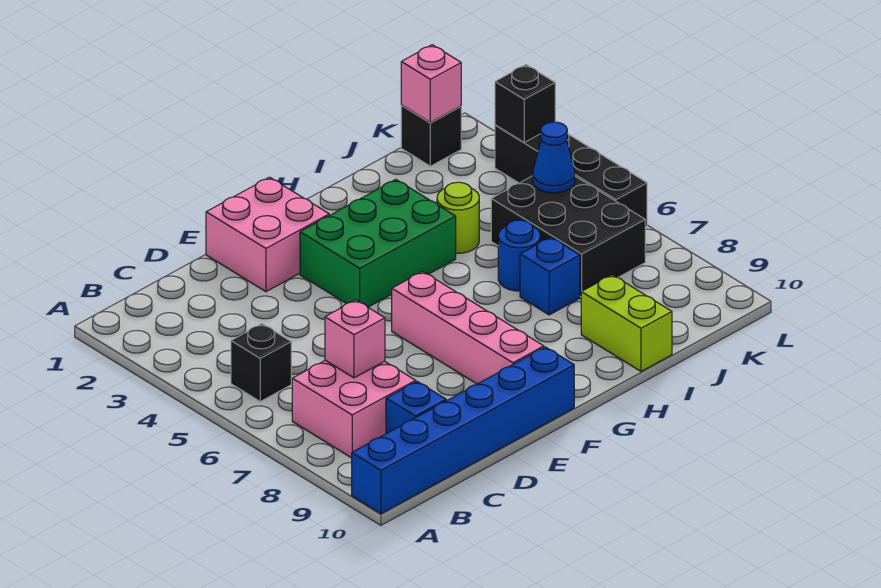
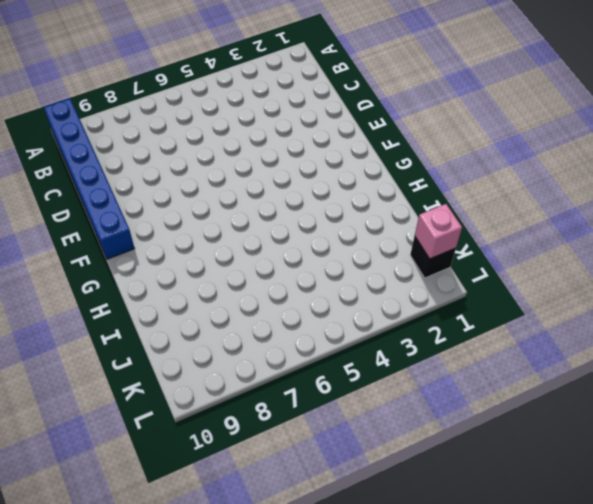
none -> black 1x1 brick [231,324,291,401]
none -> pink 2x2 brick [292,360,416,458]
none -> blue 1x1 brick [386,382,446,434]

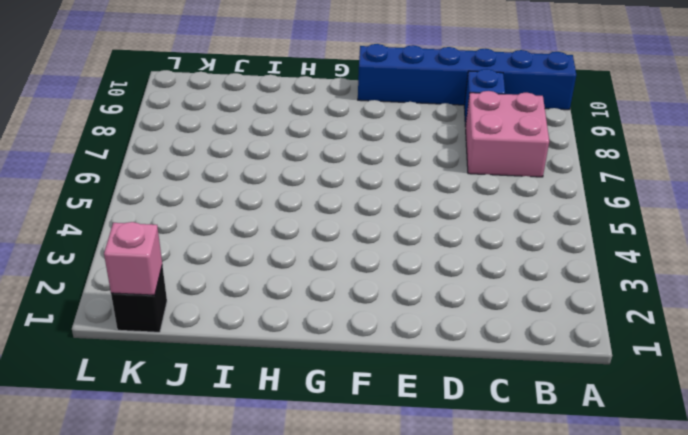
none -> black 1x1 brick [231,324,291,401]
none -> pink 2x2 brick [206,177,329,292]
none -> green 2x3 brick [300,180,456,307]

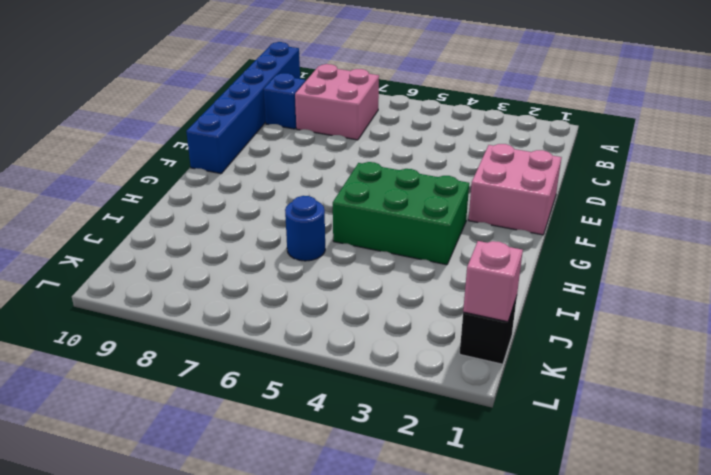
green 2x3 brick [333,162,469,265] -> green 2x3 brick turned to [300,180,456,307]
none -> black 1x1 brick [231,324,291,401]
none -> pink 1x4 brick [392,272,544,384]
none -> lime 1x1 round brick [437,182,479,253]

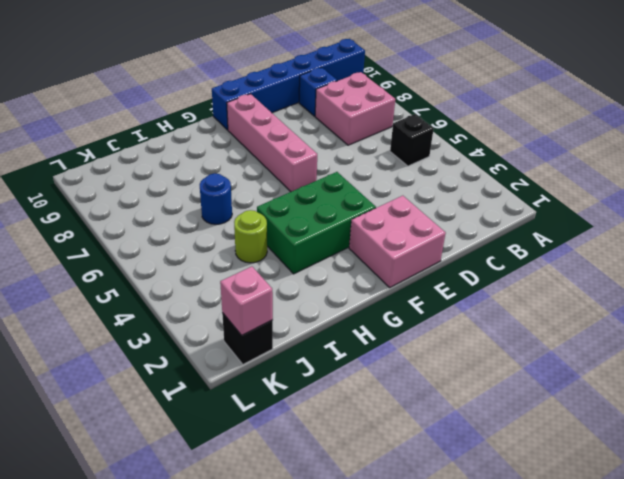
none -> blue 1x1 brick [520,237,580,315]
none -> lime 1x2 brick [581,275,672,371]
none -> black 2x3 brick [491,176,645,297]

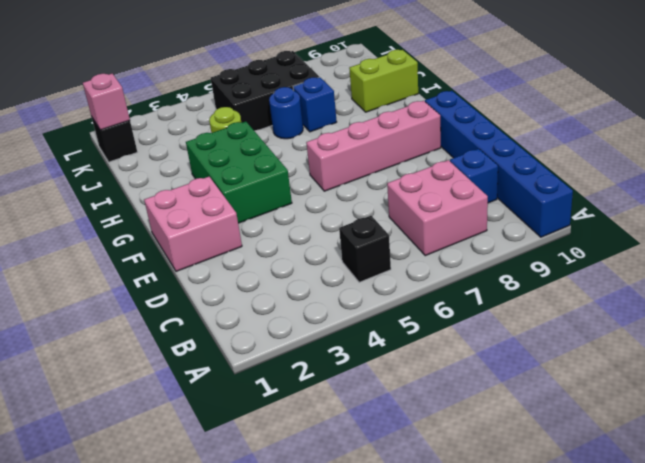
none -> black 1x4 brick [495,125,647,227]
none -> pink 1x1 brick [325,300,385,378]
none -> blue 1x1 cone [533,122,575,193]

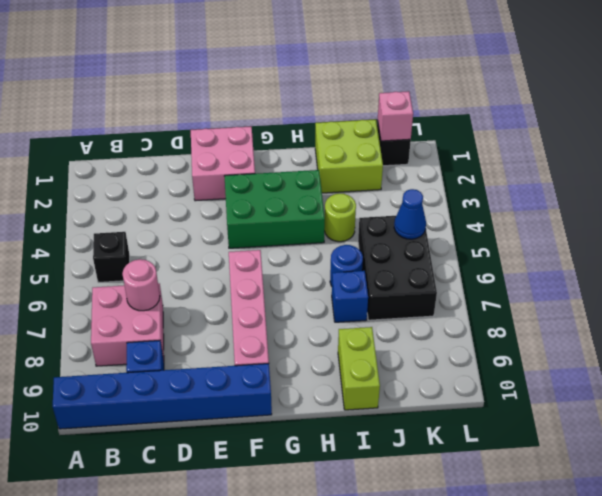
pink 1x1 round brick [122,259,160,311] -> pink 1x1 brick [325,300,385,378]
lime 2x2 brick [315,119,383,193] -> none
none -> black 1x4 brick [495,125,647,227]
none -> black 1x1 brick [495,65,555,142]

